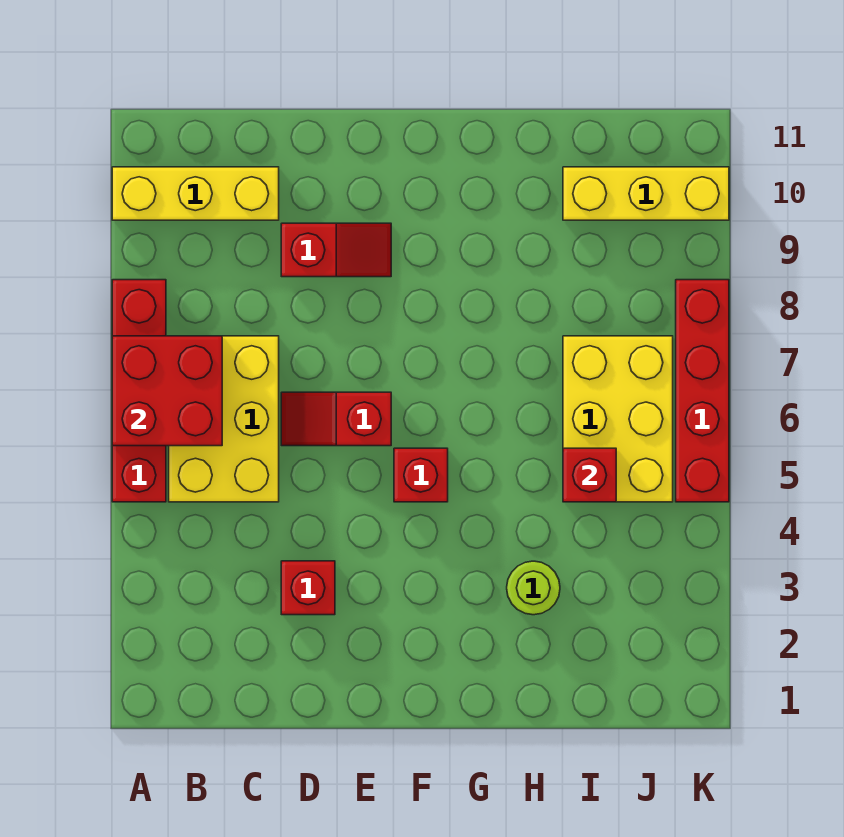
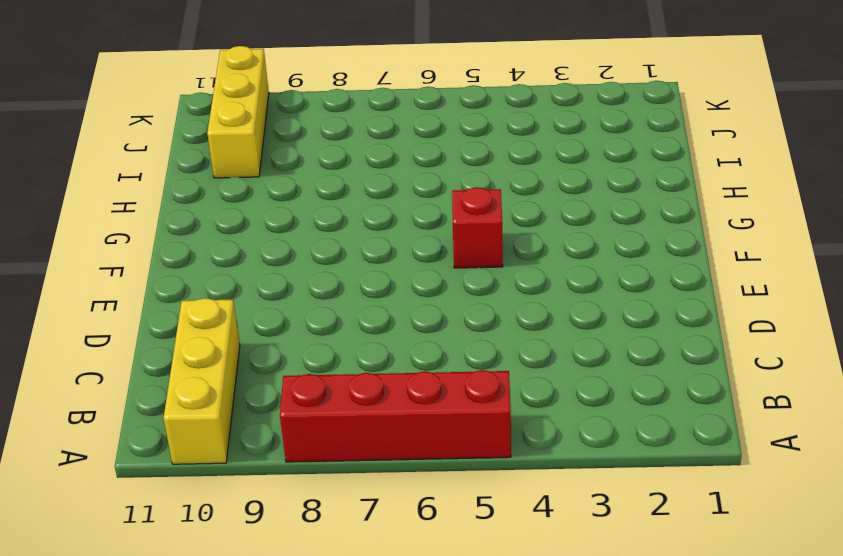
none -> yellow 2x3 brick [169,336,279,502]
none -> red 1x1 brick [281,561,335,615]
none -> red 1x2 slope [281,392,391,446]

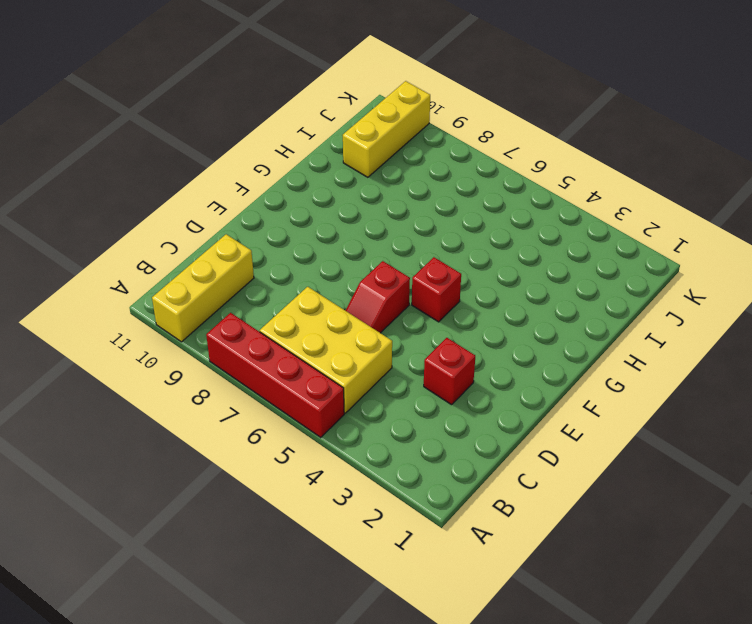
none -> red 1x2 slope [281,223,391,277]
none -> lime 1x1 round brick [507,561,560,615]
none -> yellow 2x3 brick [563,336,673,502]

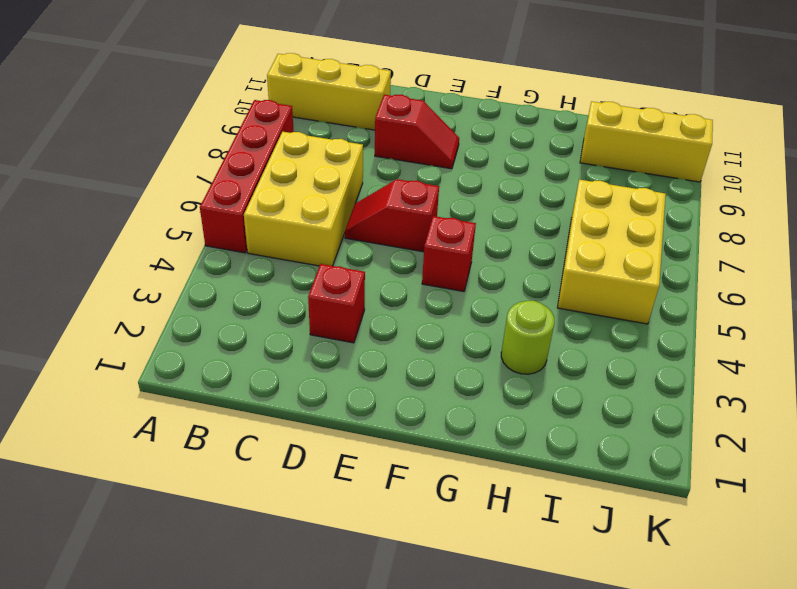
none -> red 1x4 brick [676,280,729,502]
none -> red 2x2 brick [112,336,222,446]
none -> red 1x1 brick [563,448,616,502]

